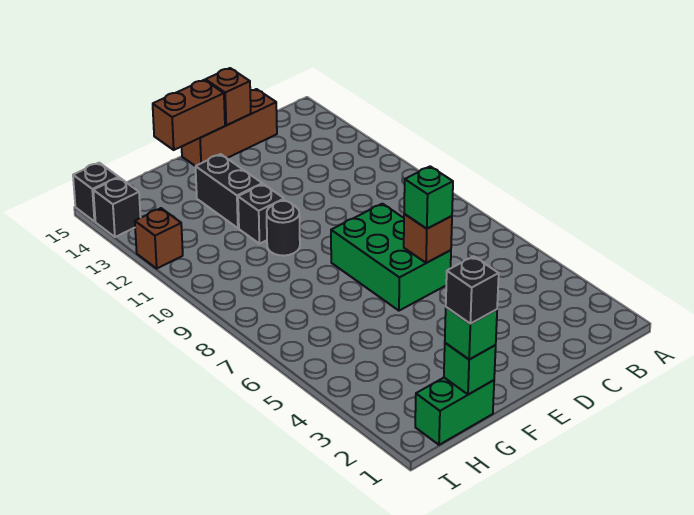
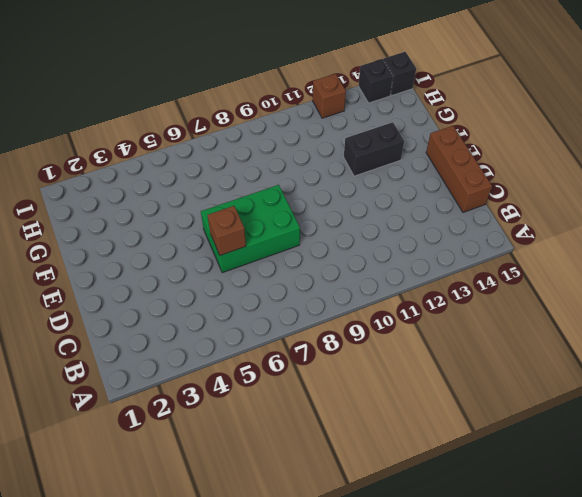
none -> black 1x1 round brick [267,201,300,256]
none -> black 1x1 brick [238,184,284,244]
none -> green 1x2 brick [415,378,494,445]

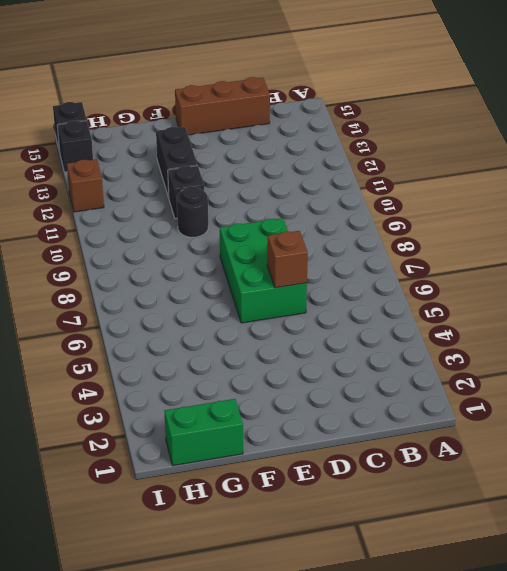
none -> brown 1x1 brick [205,68,251,125]
none -> brown 1x2 brick [153,80,225,150]
none -> green 1x1 brick [444,343,496,395]

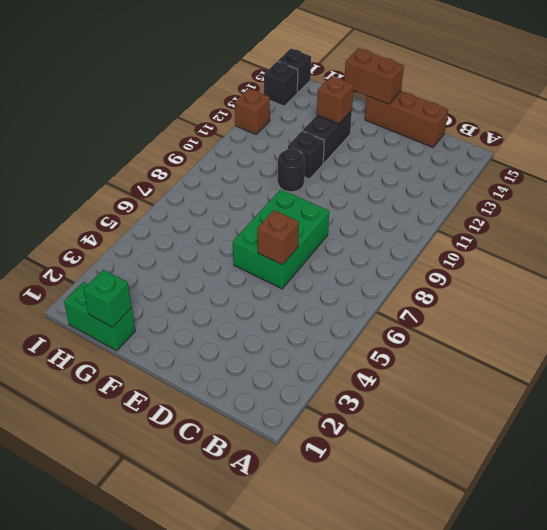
brown 1x1 brick [317,76,354,124] -> brown 1x1 brick moved to [205,68,251,125]
none -> green 1x1 brick [404,166,453,229]
none -> green 1x1 brick [445,307,497,359]
none -> black 1x1 brick [446,256,499,324]

